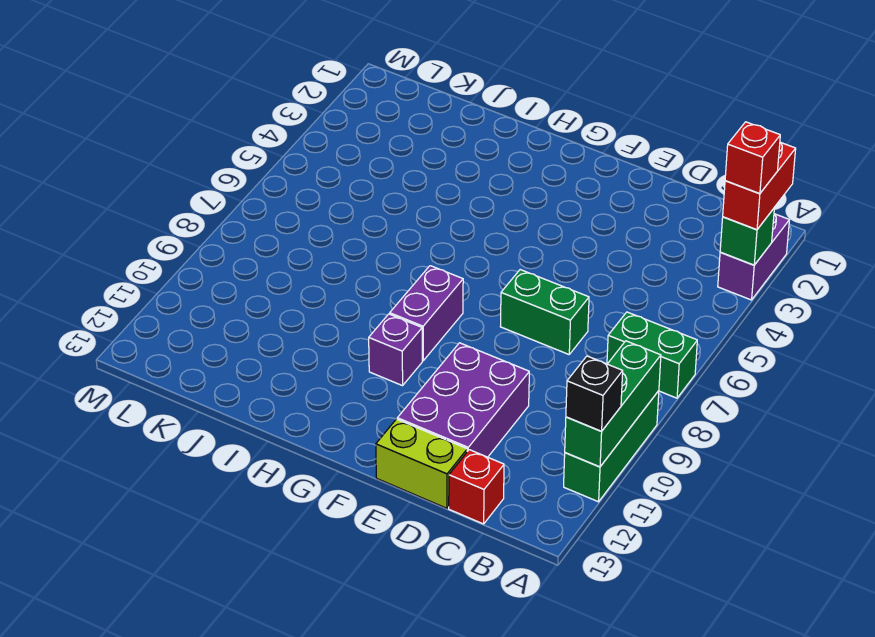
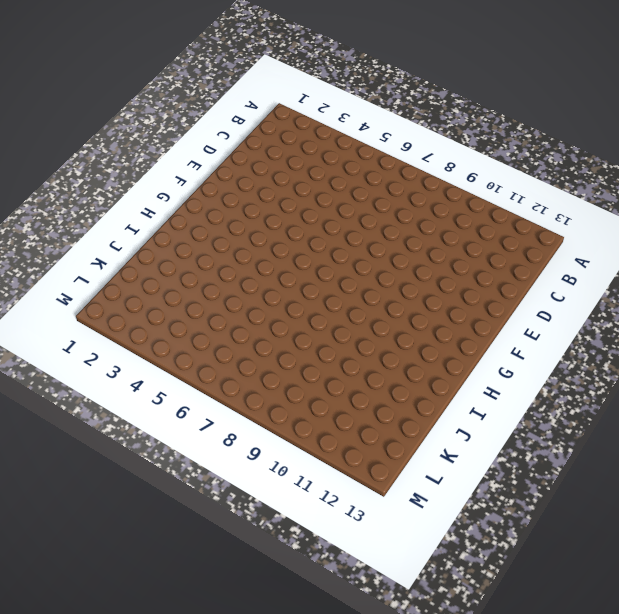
none -> purple 1x2 brick [718,214,789,300]
none -> green 1x2 brick [607,312,697,398]
none -> green 1x3 brick [564,391,659,502]

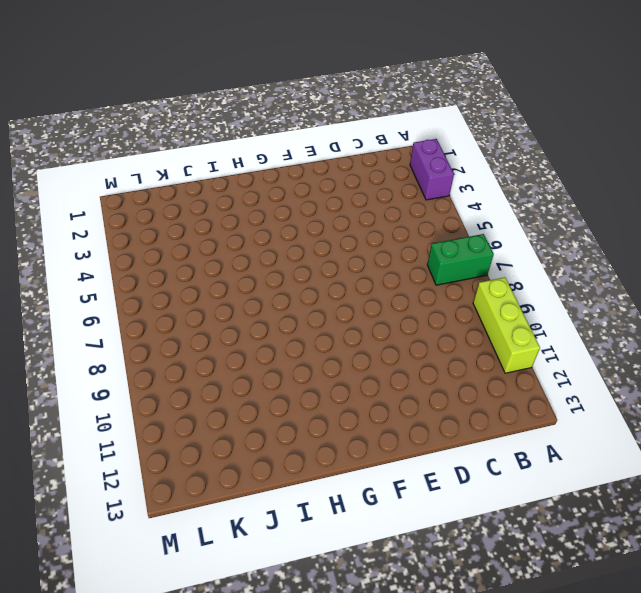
lime 1x3 brick [473,277,540,373] -> green 1x3 brick [564,391,659,502]
none -> red 1x1 brick [449,450,504,524]
none -> green 1x2 brick [500,270,589,354]
none -> purple 2x3 brick [397,343,529,457]

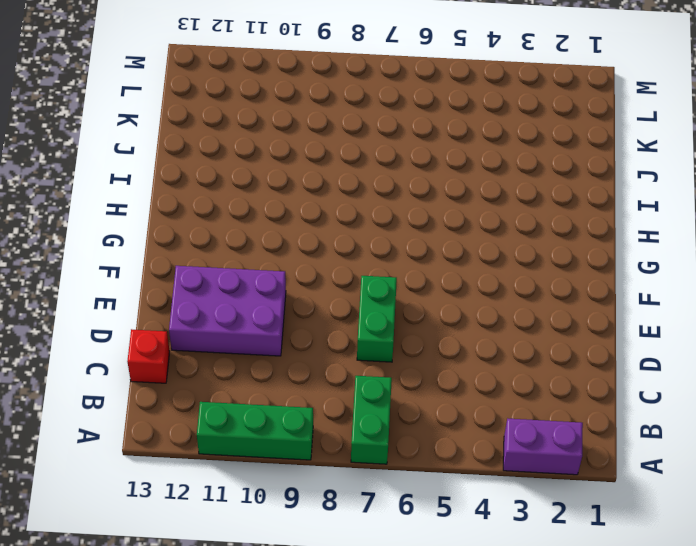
none -> lime 1x2 brick [376,419,467,508]
none -> purple 1x2 brick [390,266,463,361]
none -> purple 1x1 brick [369,314,422,386]

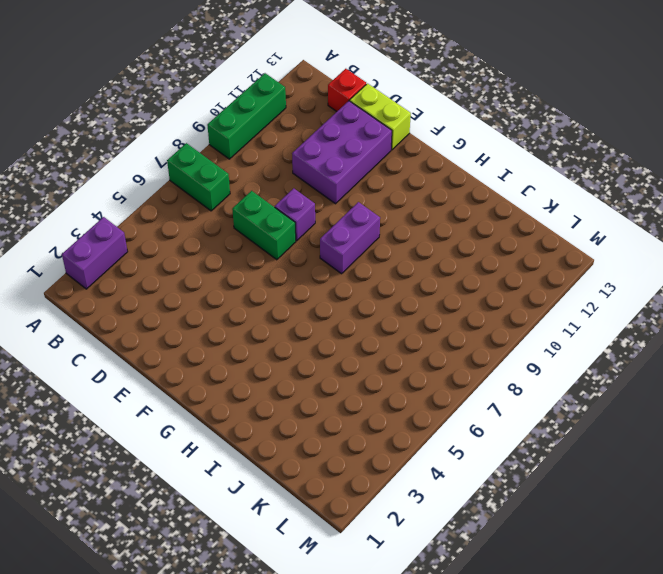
purple 1x1 brick [275,188,315,241] -> purple 1x1 brick moved to [369,314,422,386]
none -> green 1x1 brick [720,209,774,265]
none -> green 1x3 brick [565,341,661,467]
none -> red 1x2 brick [723,142,796,230]

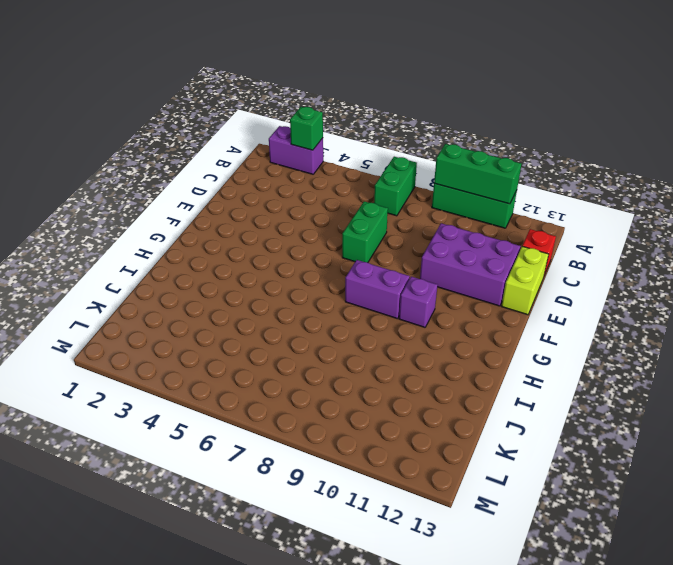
none -> red 1x2 brick [723,142,796,230]
none -> black 1x1 brick [566,356,623,431]
none -> red 1x1 brick [725,122,780,194]

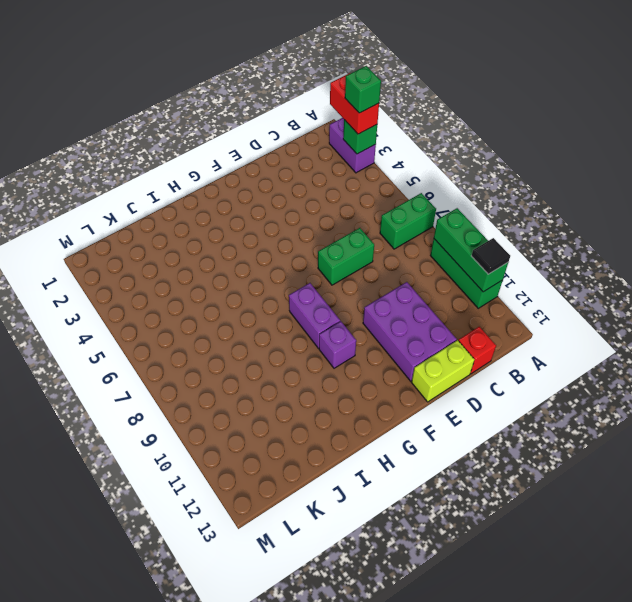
green 1x1 brick [345,66,381,113] -> red 1x1 brick [725,122,780,194]
black 1x1 tile [472,238,510,274] -> black 1x1 brick [566,356,623,431]

